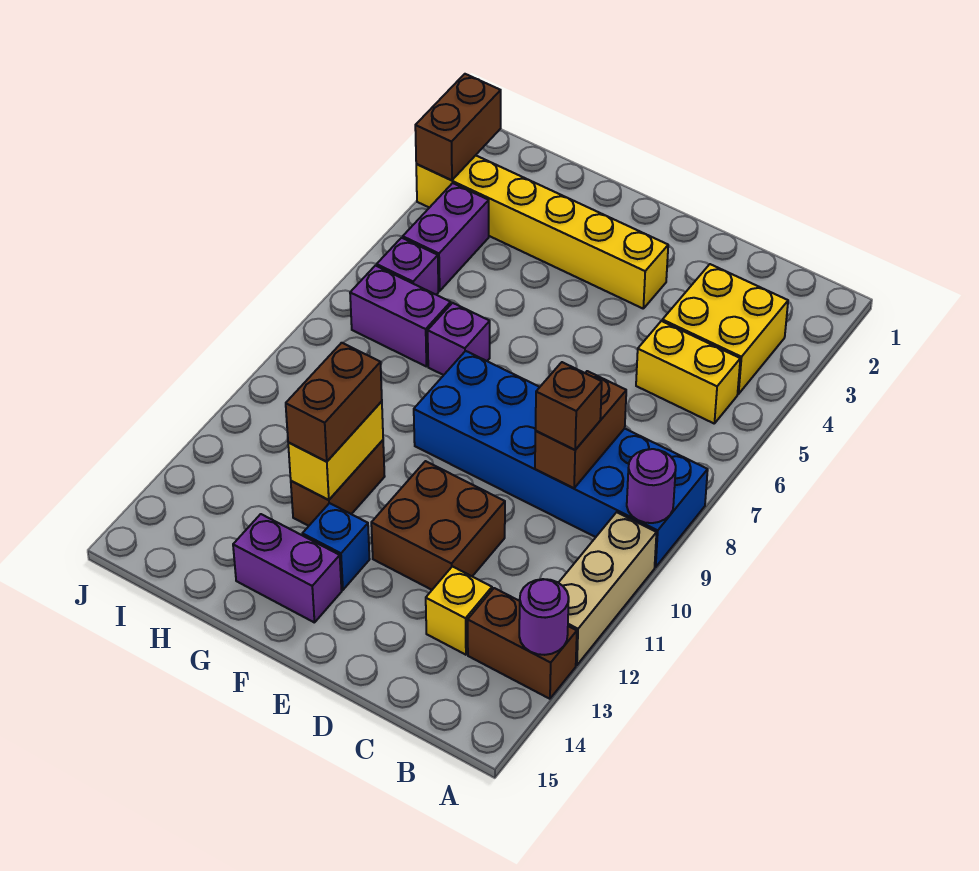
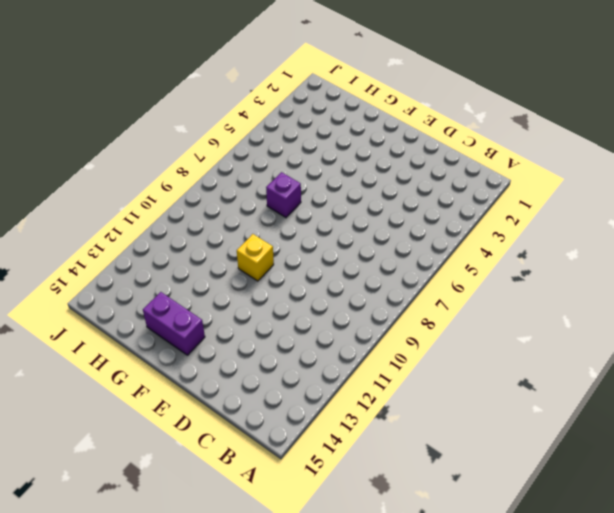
yellow 1x1 brick [237,234,274,281] -> yellow 1x1 brick moved to [426,566,492,655]
none -> blue 2x6 brick [414,351,708,567]
none -> tan 1x3 brick [559,512,657,665]
none -> brown 1x2 brick [468,588,577,699]

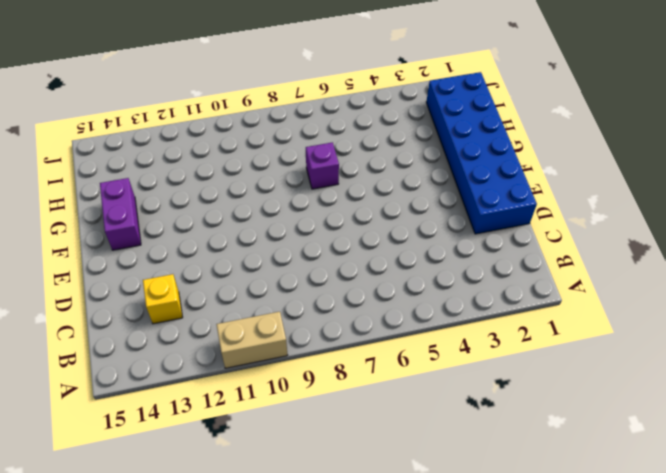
tan 1x2 brick [216,312,287,368] -> tan 1x3 brick [559,512,657,665]
blue 2x6 brick [426,72,537,234] -> blue 2x6 brick moved to [414,351,708,567]
none -> brown 1x2 brick [468,588,577,699]
none -> yellow 2x2 brick [662,264,788,394]
none -> yellow 1x2 brick [636,321,740,423]

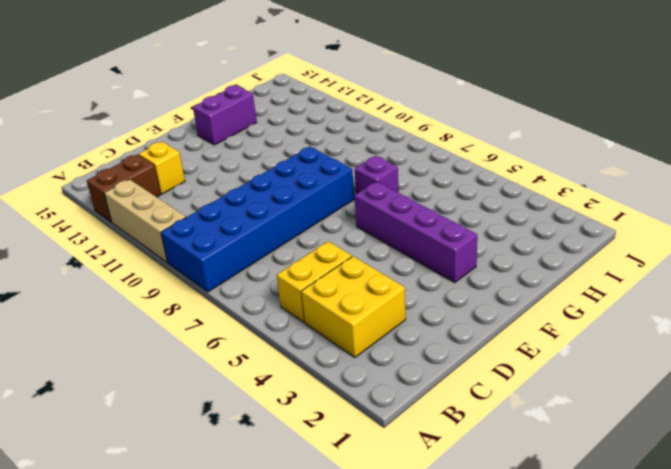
purple 1x4 brick [354,181,477,282] -> yellow 1x6 brick [416,155,668,308]
none -> brown 2x2 brick [371,461,505,590]
none -> blue 1x1 brick [302,503,370,590]
none -> brown 1x2 brick [291,440,385,526]

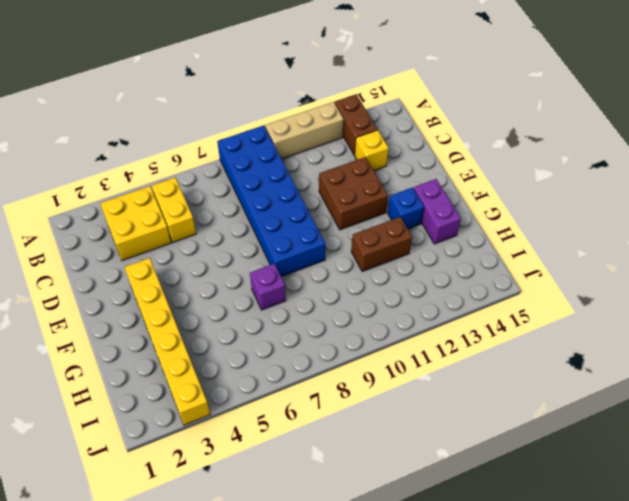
none -> purple 1x2 brick [350,266,451,366]
none -> purple 1x2 brick [403,183,489,291]
none -> purple 1x1 brick [377,238,438,295]

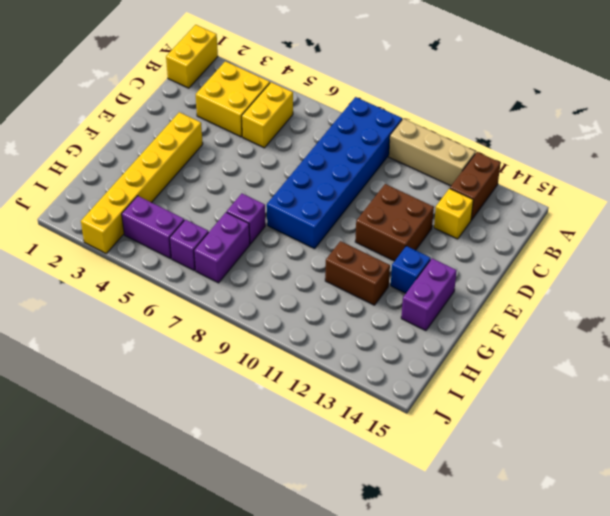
yellow 1x2 brick [166,25,218,88] -> yellow 1x2 brick turned to [288,401,383,500]
none -> purple 1x1 round brick [627,449,676,523]
none -> purple 1x1 round brick [519,579,569,655]
none -> brown 1x2 brick [535,371,626,488]

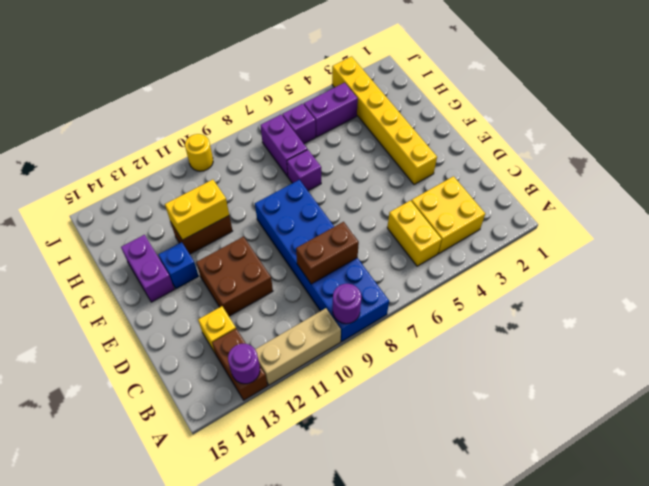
yellow 1x1 round brick [185,134,213,171] -> none
none -> brown 1x2 brick [415,74,501,180]
none -> brown 1x1 brick [536,362,602,450]
none -> brown 1x2 brick [286,343,382,462]

